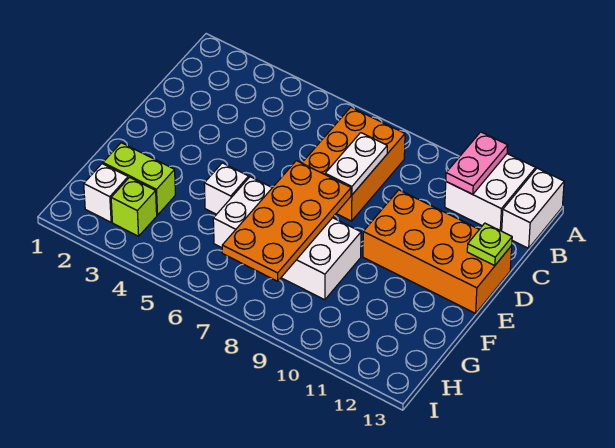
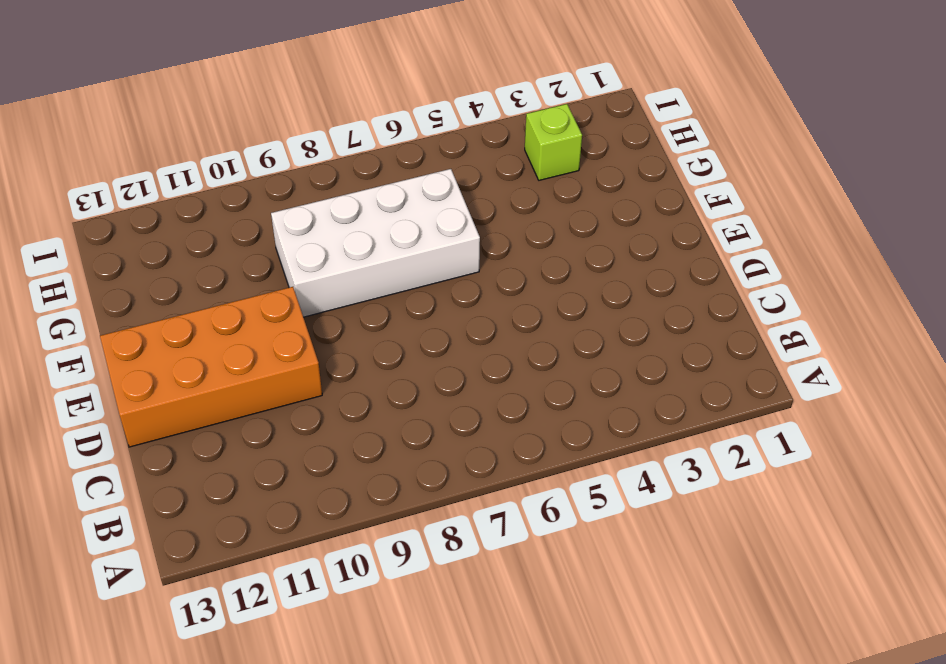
none -> white 2x2 brick [445,154,536,231]
none -> white 1x2 brick [502,168,564,248]
none -> orange 2x3 brick [302,107,405,221]

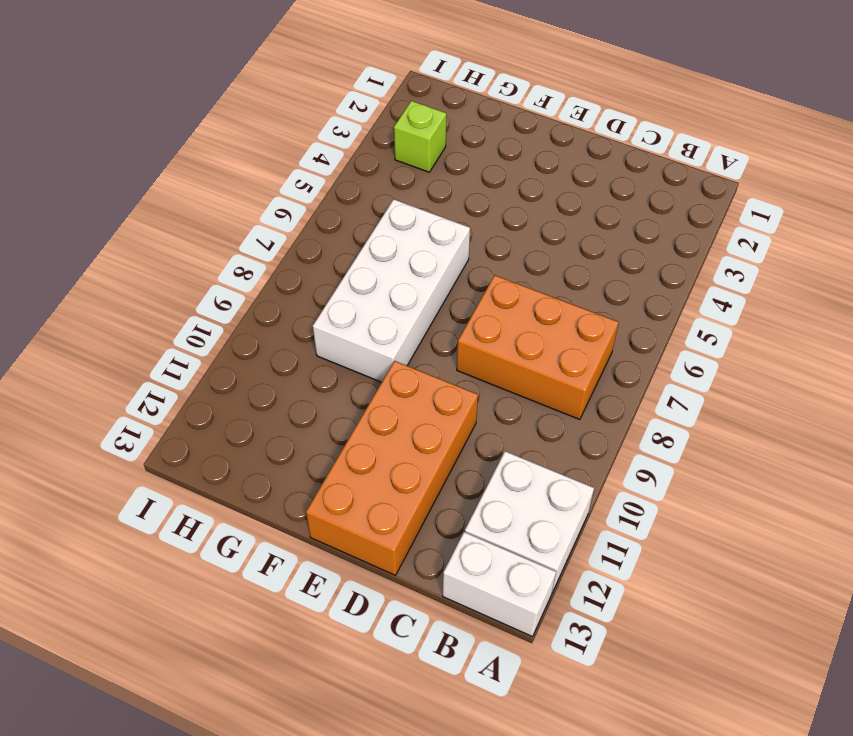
none -> white 1x1 brick [204,163,249,214]
none -> lime 1x2 brick [103,143,175,215]
none -> white 1x1 brick [84,164,128,222]

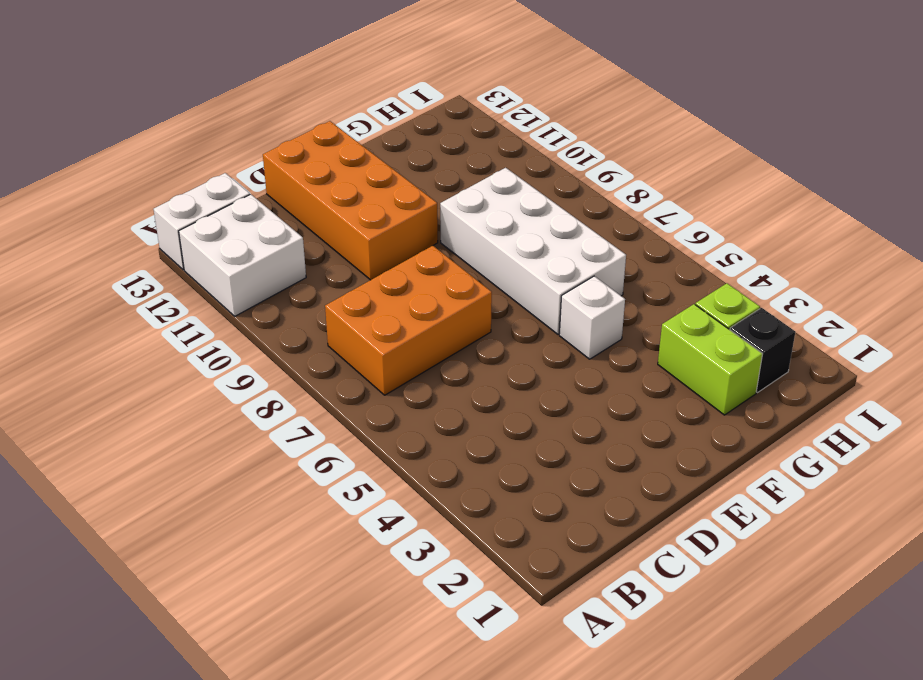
black 1x1 brick [730,308,795,392] -> white 1x1 brick [84,164,128,222]
none -> pink 1x2 plate [446,132,508,194]
none -> white 1x2 plate [325,133,387,195]
none -> lime 1x1 plate [467,223,512,266]

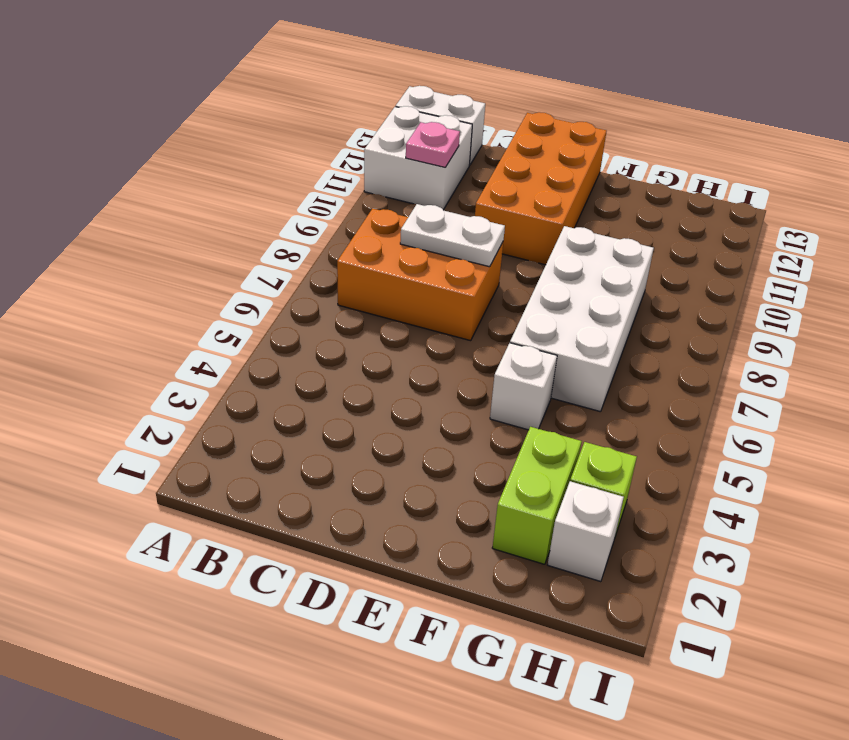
pink 1x1 plate [406,122,460,167] -> pink 1x2 plate [446,132,508,194]
none -> lime 1x1 plate [467,223,512,266]
none -> orange 2x4 plate [222,161,351,281]

